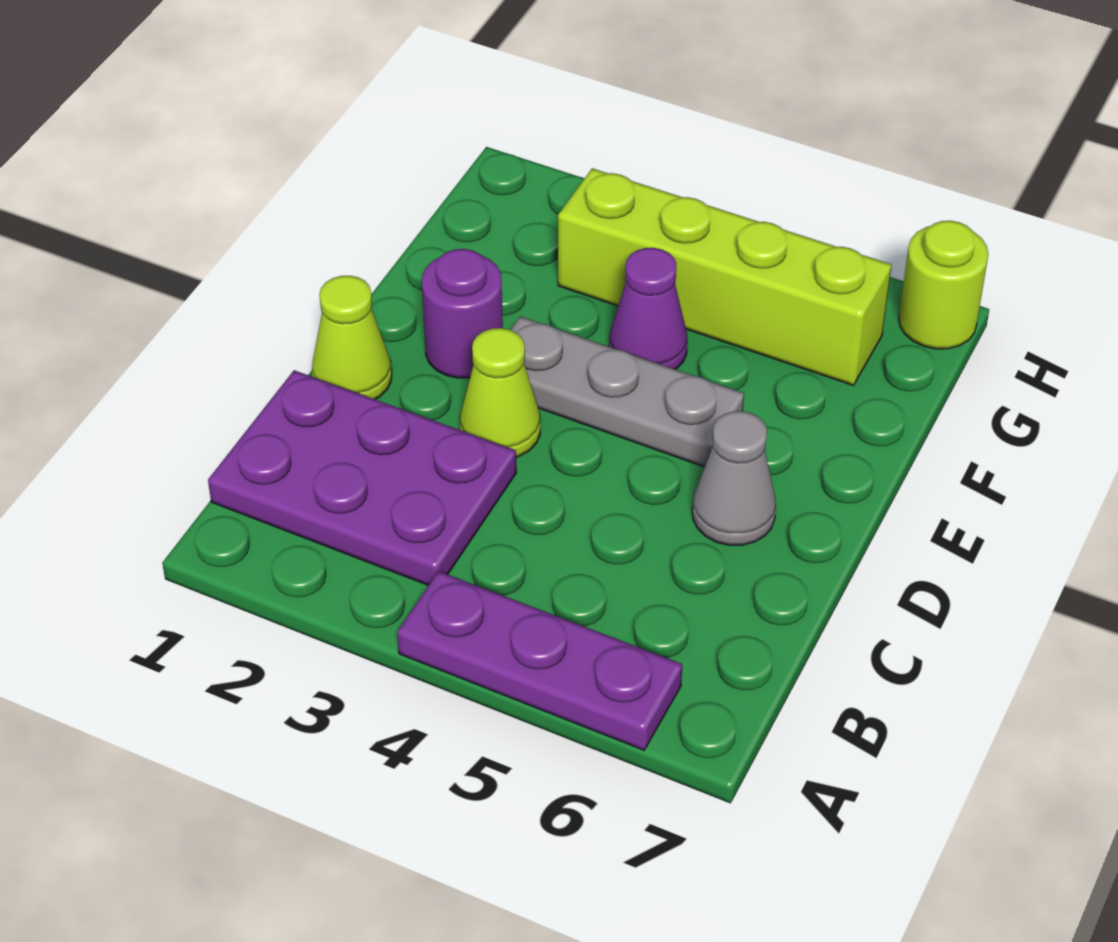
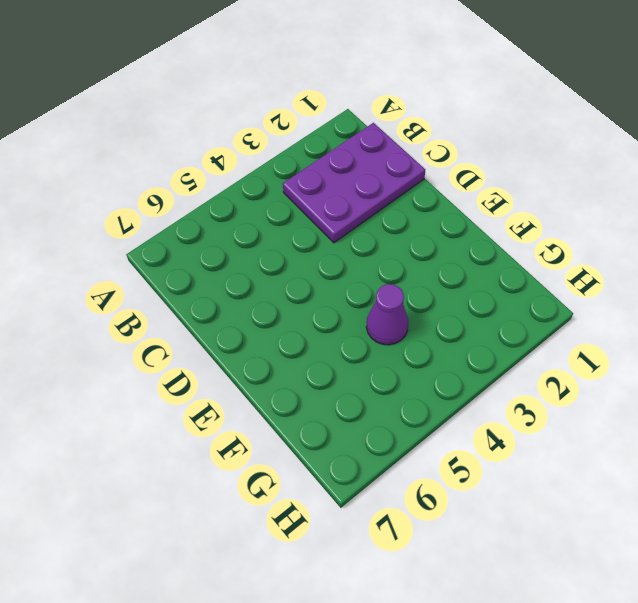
none -> purple 1x3 plate [397,571,682,750]
none -> lime 1x1 cone [312,276,392,399]

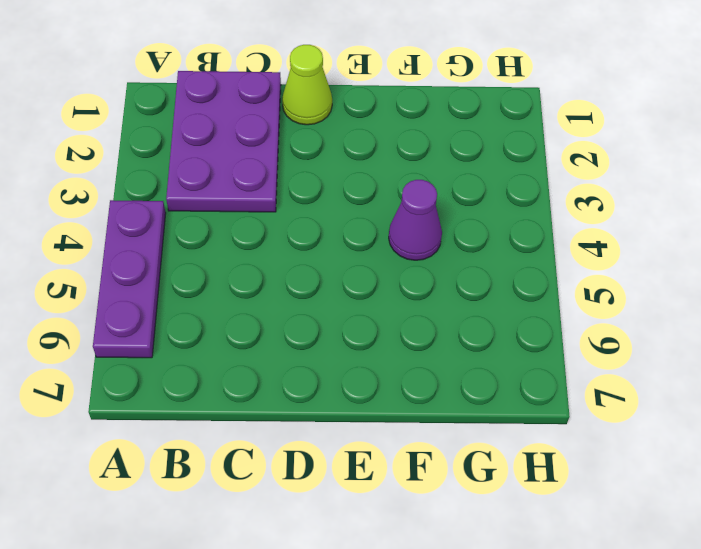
none -> lime 1x1 cone [460,328,540,457]
none -> grey 1x1 cone [692,411,776,545]

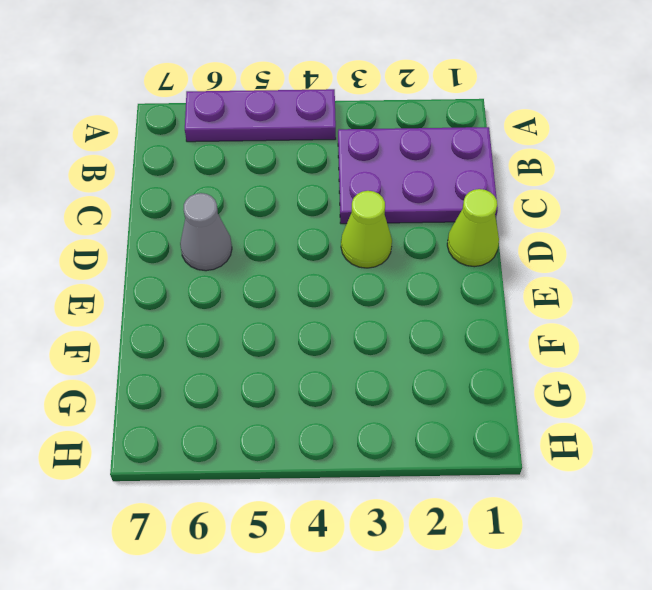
none -> purple 1x1 round brick [422,249,503,378]
none -> grey 1x3 plate [511,316,744,467]

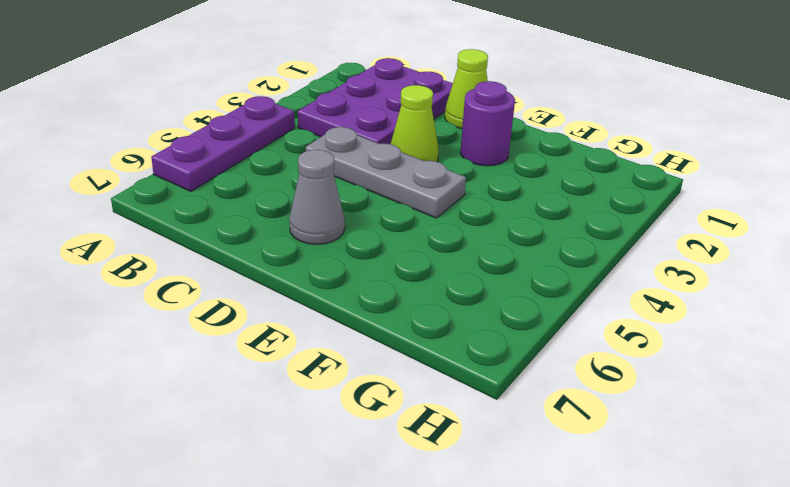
grey 1x3 plate [305,127,466,218] -> grey 1x3 plate turned to [511,316,744,467]
none -> purple 1x1 cone [609,248,688,369]
none -> lime 1x4 brick [558,168,891,385]

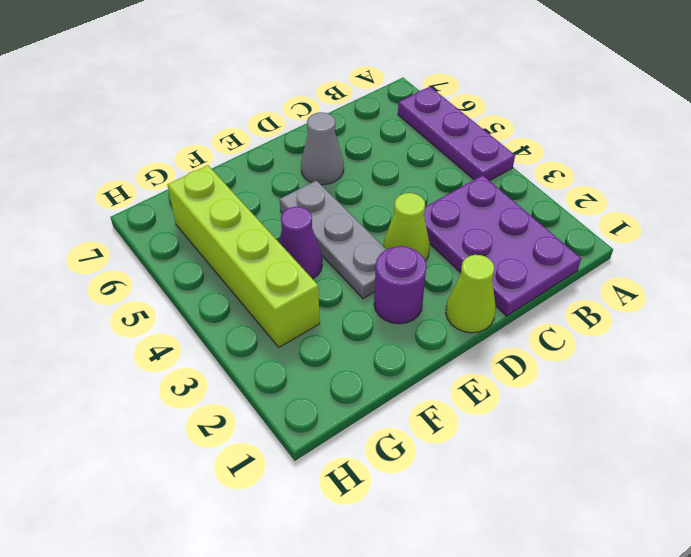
none -> lime 1x1 round brick [899,221,988,349]

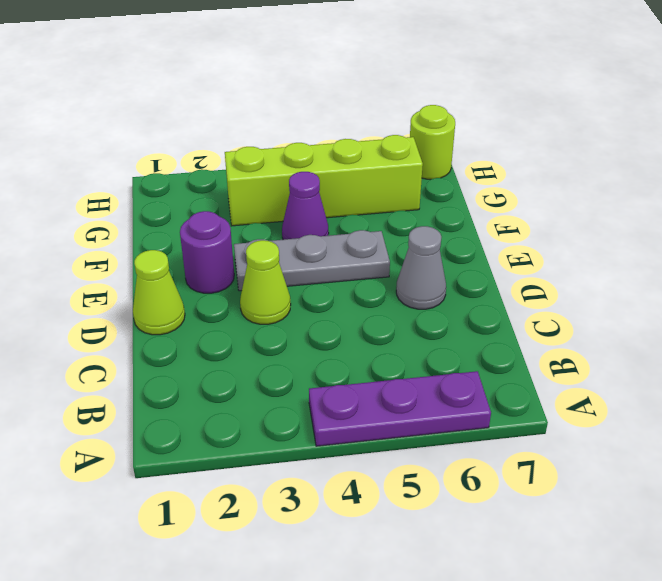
none -> purple 2x3 plate [208,370,516,586]

